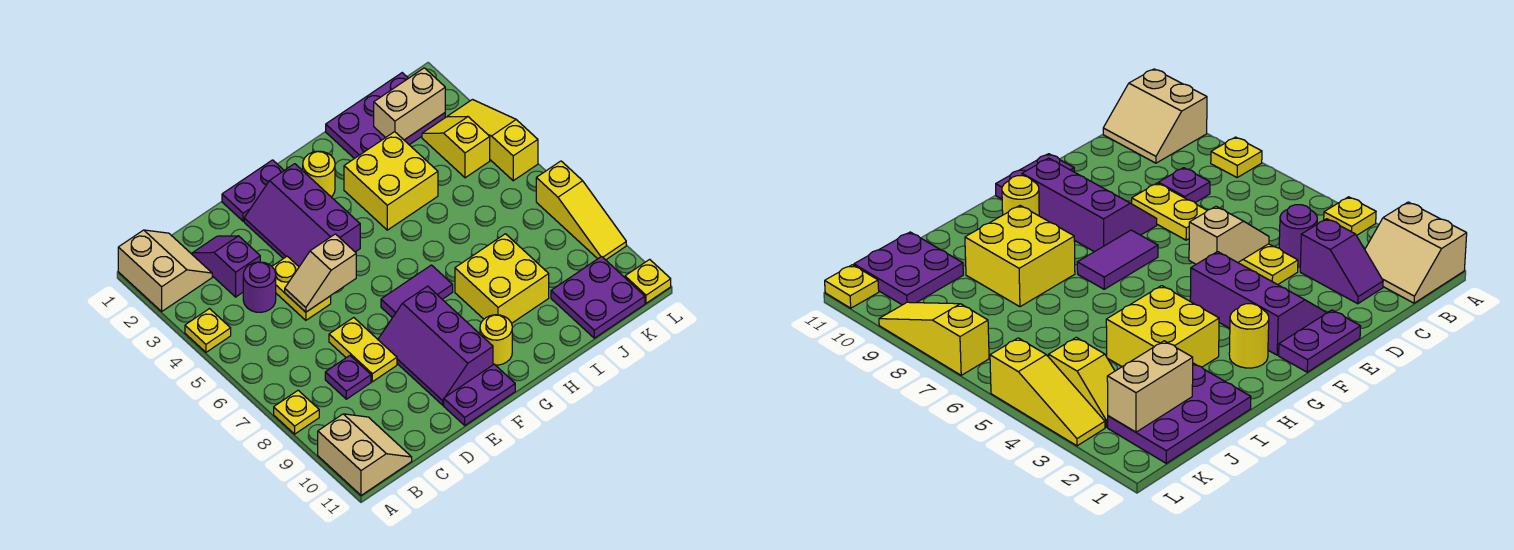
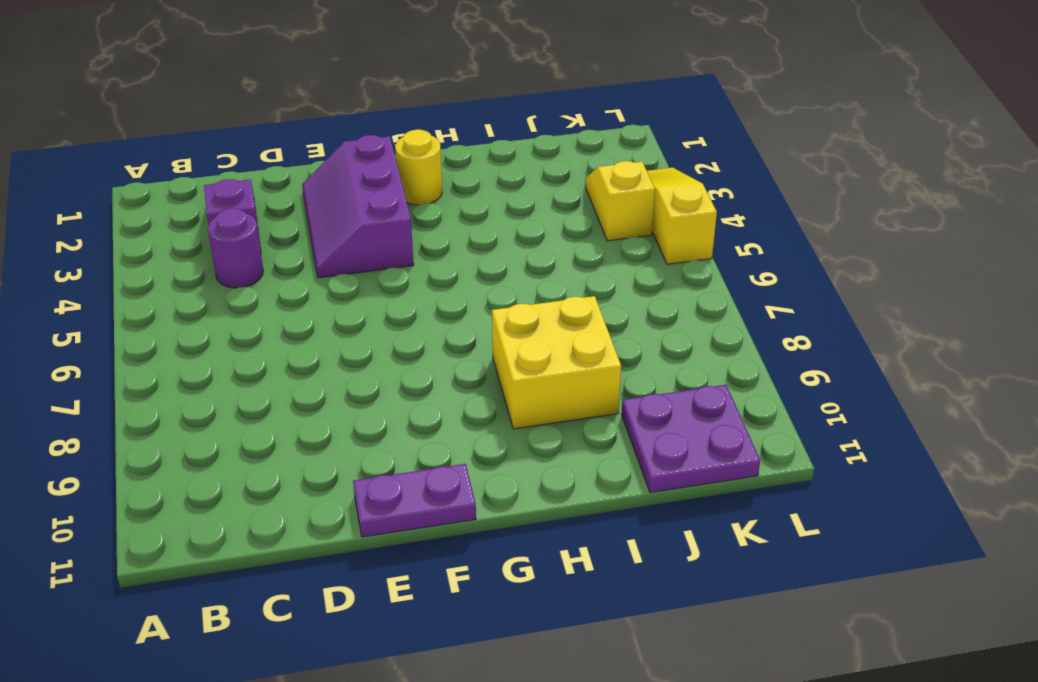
none -> tan 2x2 slope [118,230,212,311]
none -> yellow 1x1 plate [185,309,231,352]
none -> yellow 1x1 plate [274,390,319,434]

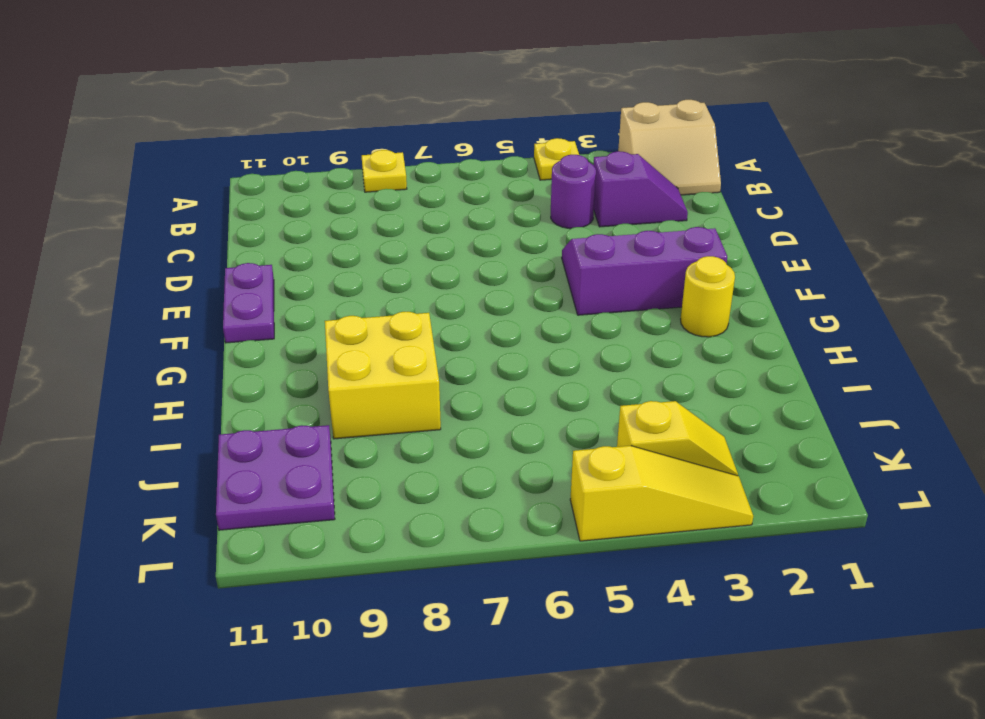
none -> tan 2x2 slope [318,414,412,495]
none -> purple 1x1 plate [325,356,371,399]
none -> yellow 1x2 plate [272,256,331,320]

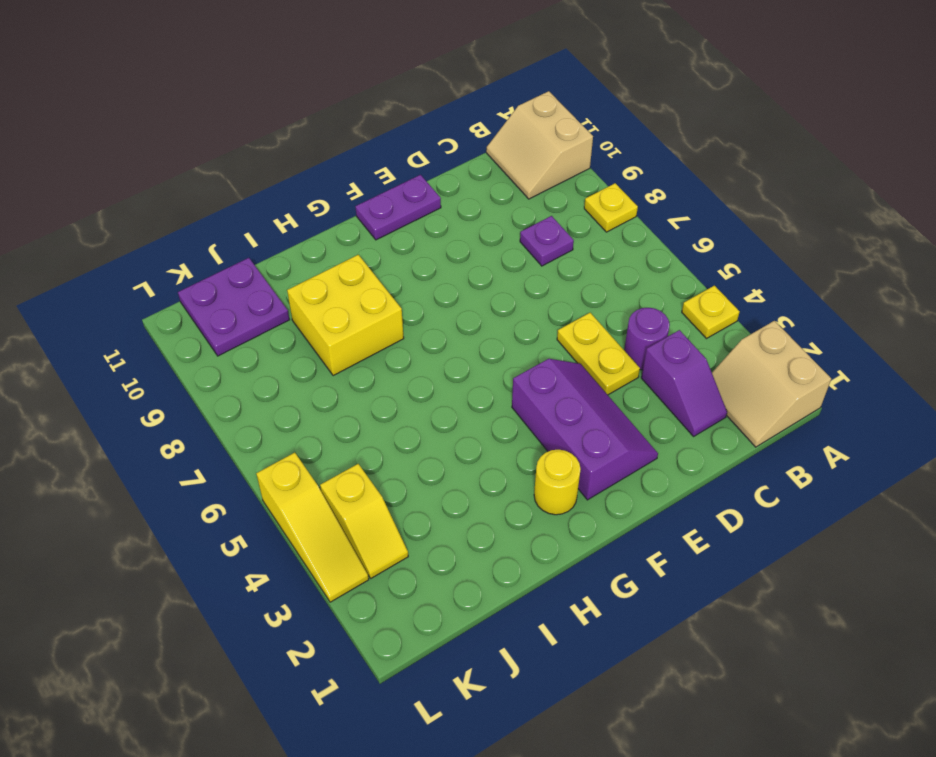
none -> yellow 1x2 plate [329,318,397,382]
none -> purple 1x2 plate [222,160,284,221]
none -> purple 2x3 slope [378,286,493,405]

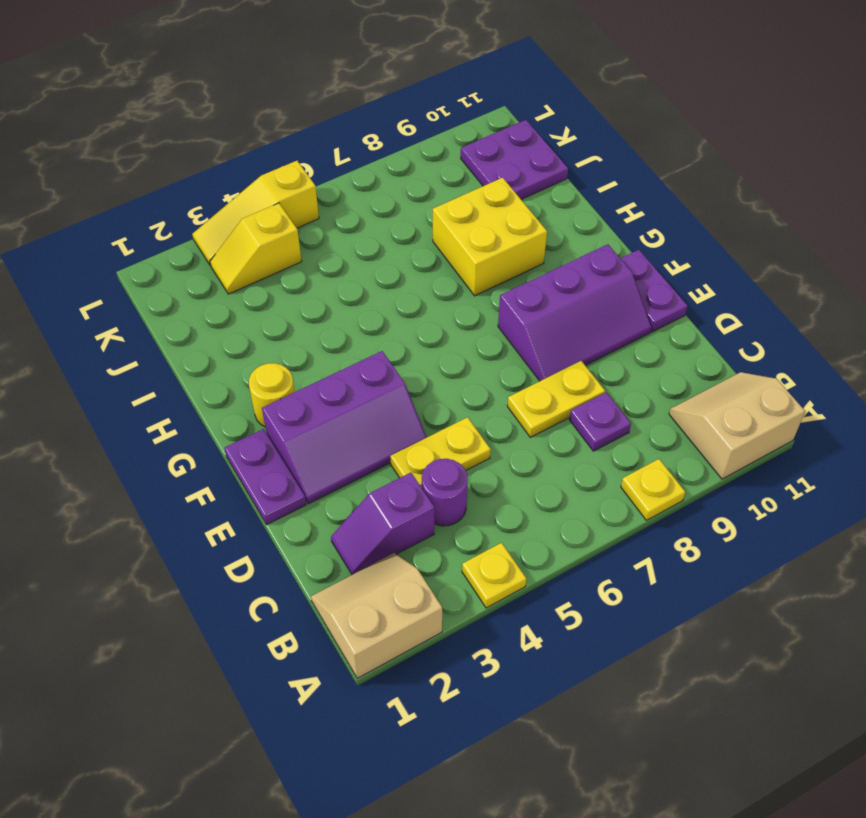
none -> purple 1x2 tile [381,265,453,318]
none -> yellow 1x1 round brick [480,315,512,365]
none -> yellow 2x2 brick [344,132,438,230]

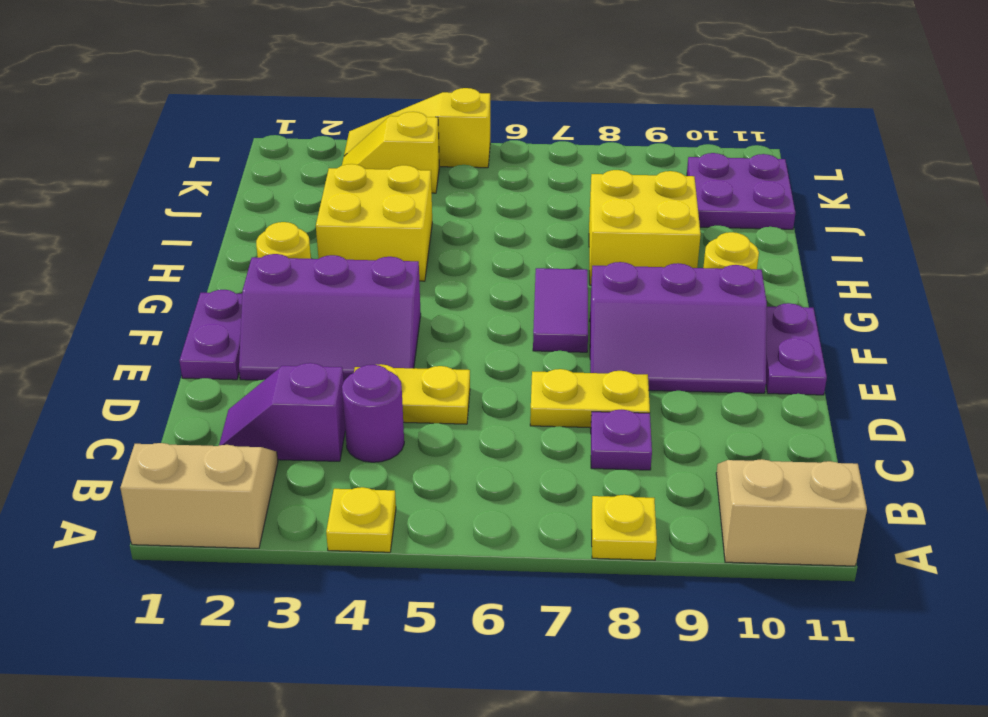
none -> purple 2x3 plate [326,73,445,159]
none -> yellow 1x3 slope [536,161,626,260]
none -> yellow 1x1 plate [625,259,671,303]

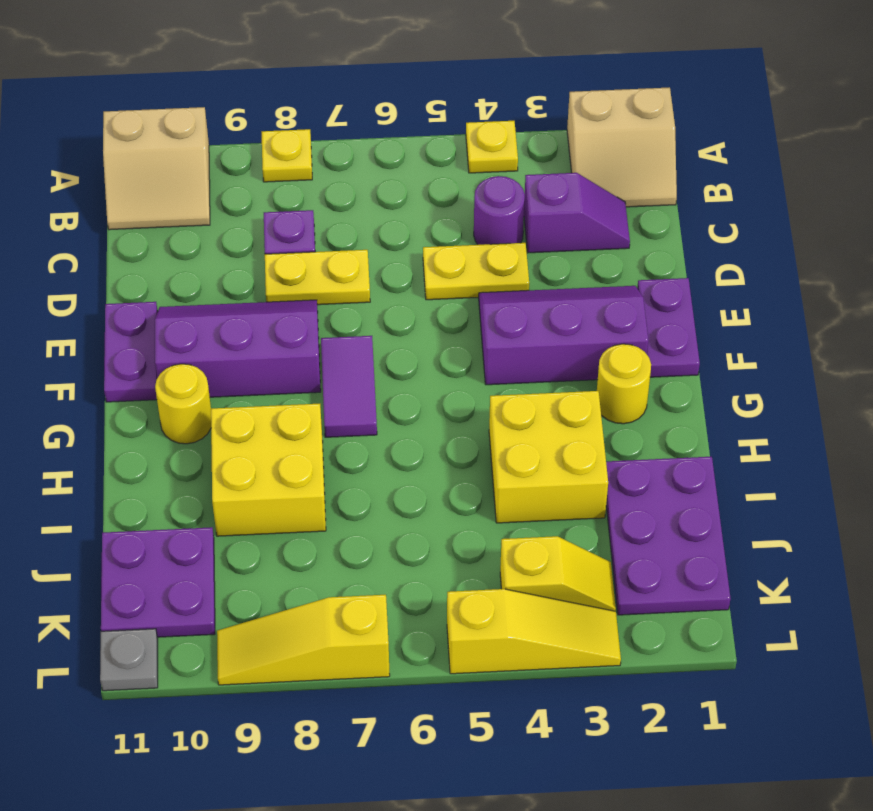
grey 1x1 plate [100,629,158,691] -> yellow 1x1 plate [625,259,671,303]
none -> tan 1x2 slope [285,234,356,312]
none -> tan 1x2 brick [374,68,445,140]

